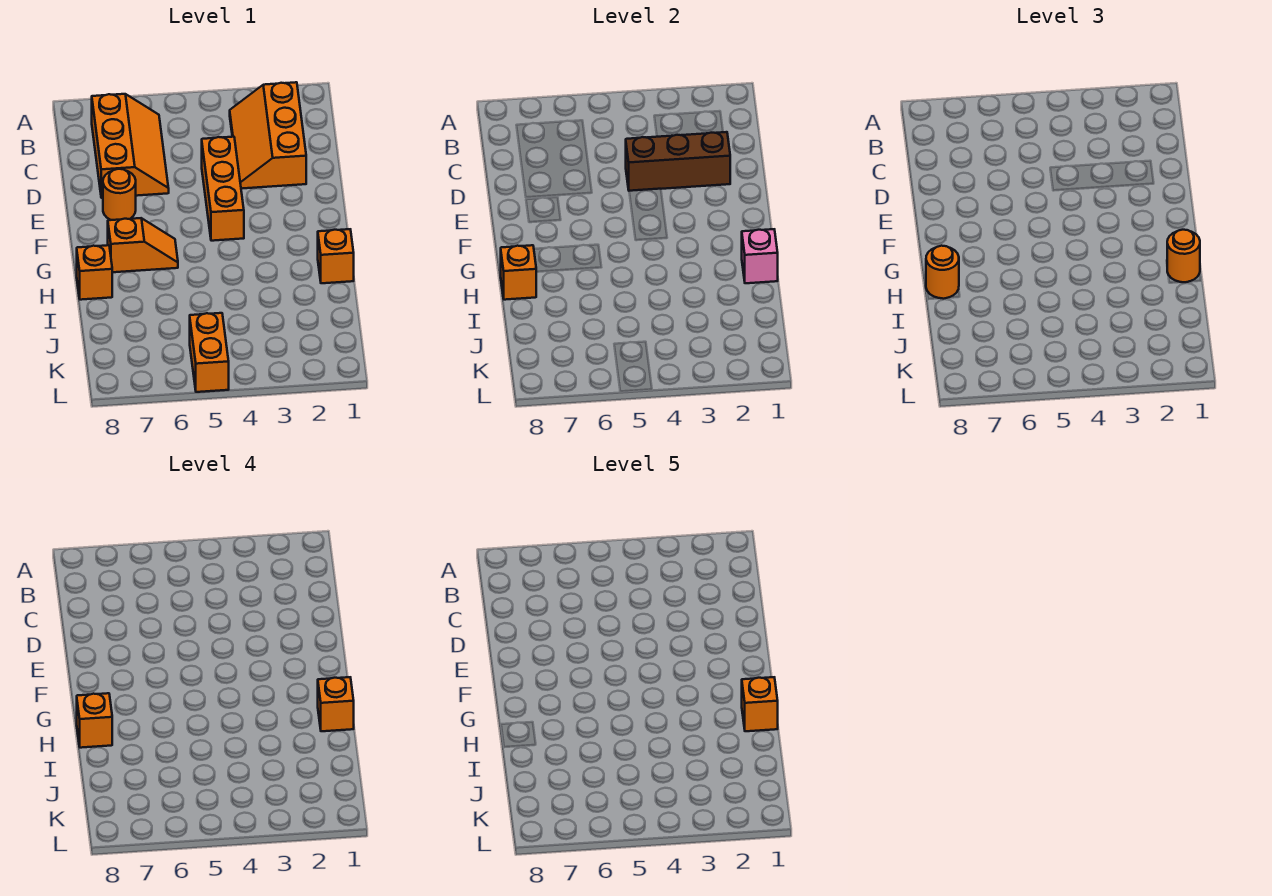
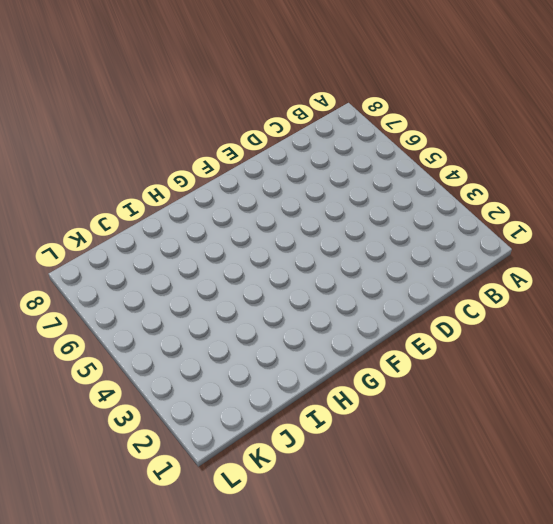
none -> orange 2x3 slope [230,82,306,189]
none -> orange 2x3 slope [92,94,169,198]
none -> orange 1x3 brick [202,137,244,241]

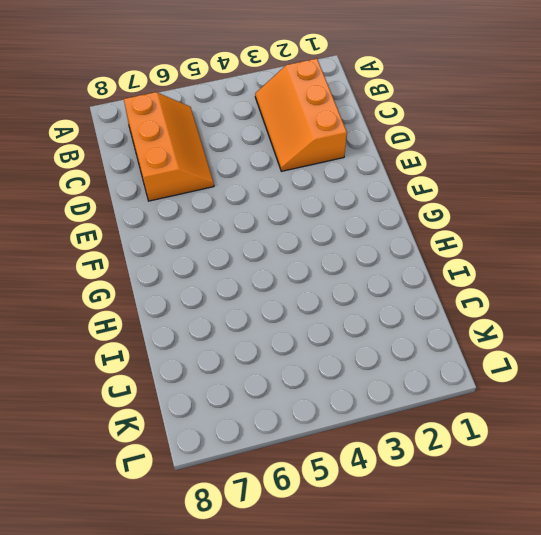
none -> orange 1x3 brick [202,137,244,241]
none -> orange 1x1 round brick [103,169,136,220]
none -> orange 1x2 slope [108,218,178,272]

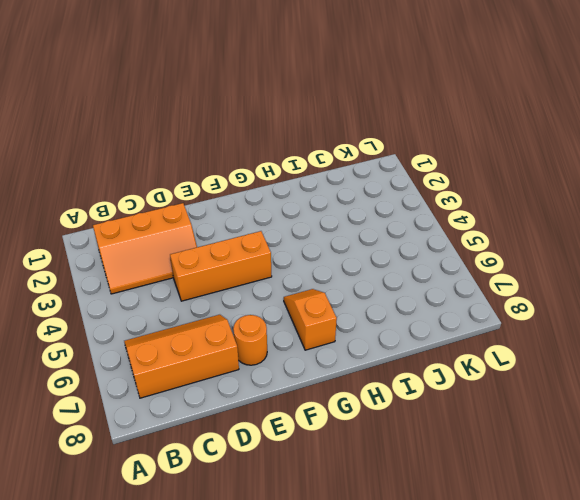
none -> orange 1x1 brick [318,229,354,283]
none -> orange 1x1 brick [77,245,112,300]
none -> orange 1x2 brick [190,313,229,392]

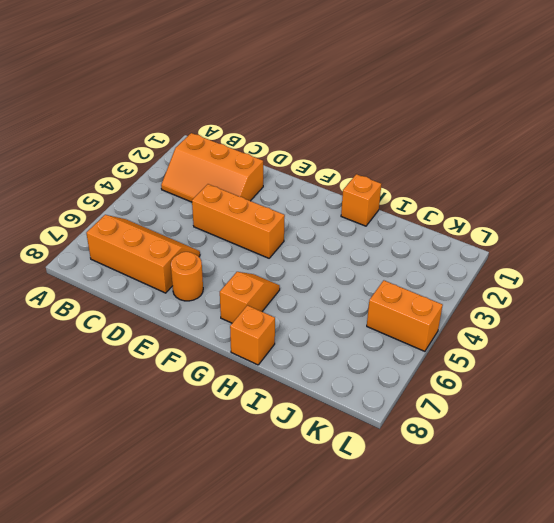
none -> brown 1x3 brick [626,132,730,191]
none -> pink 1x1 brick [742,229,778,283]
none -> orange 1x1 brick [501,245,536,300]

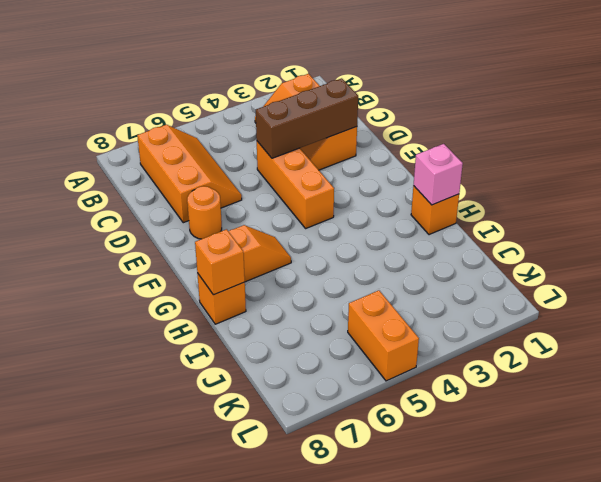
none -> orange 1x1 round brick [1167,230,1200,282]
none -> orange 1x1 round brick [926,246,959,299]
none -> orange 1x1 brick [318,677,354,731]

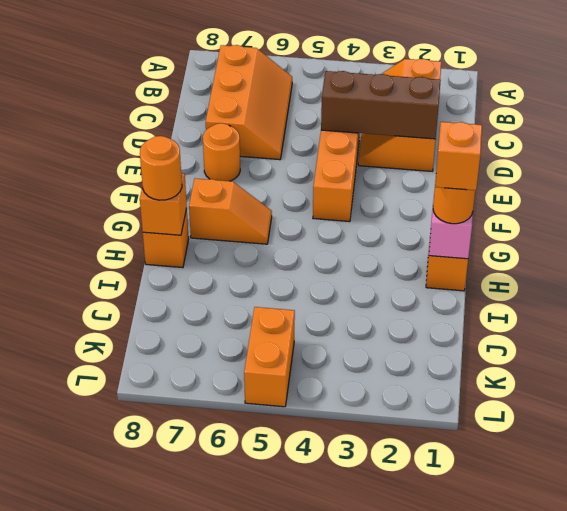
none -> orange 1x1 brick [77,693,112,748]
none -> orange 1x1 brick [742,677,778,731]

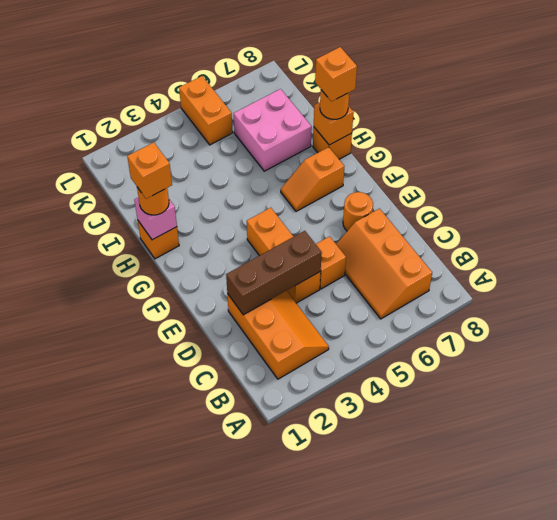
orange 1x1 brick [316,236,346,289] -> orange 1x1 brick moved to [742,677,778,731]
pink 2x2 brick [234,89,312,171] -> none

